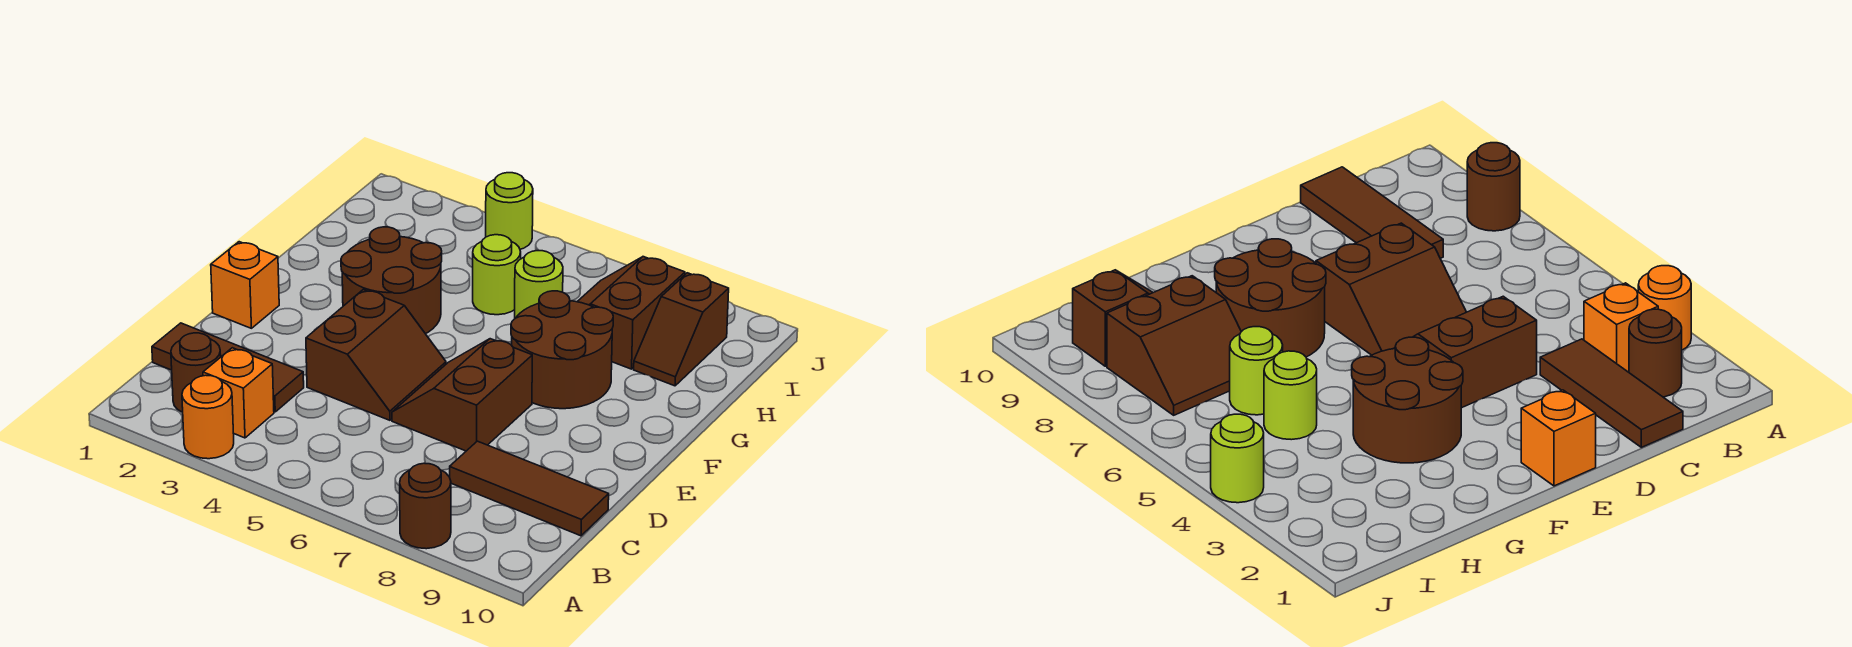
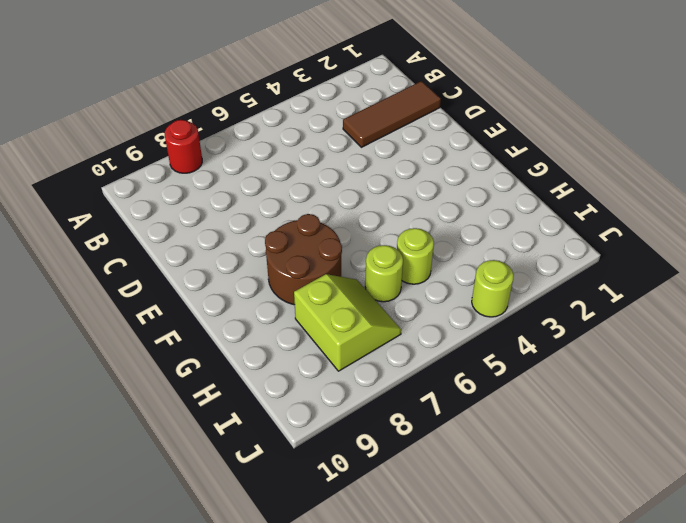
red 1x1 round brick [165,120,202,173] -> brown 1x1 round brick [400,463,451,549]
lime 2x2 slope [294,274,401,371] -> brown 2x2 slope [577,257,685,369]
none -> orange 1x1 round brick [182,375,234,459]
none -> brown 1x1 round brick [171,333,221,412]
none -> orange 1x1 brick [203,348,274,438]

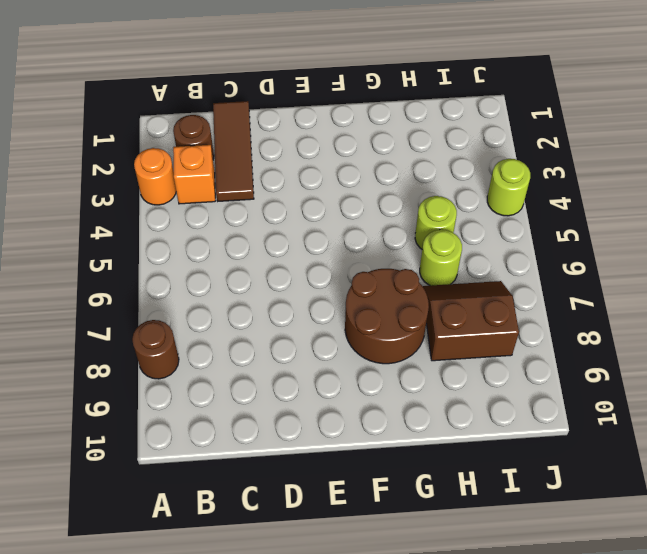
none -> brown 1x3 tile [450,441,609,536]
none -> brown 2x2 slope [306,290,446,420]
none -> brown 2x2 slope [392,339,532,451]

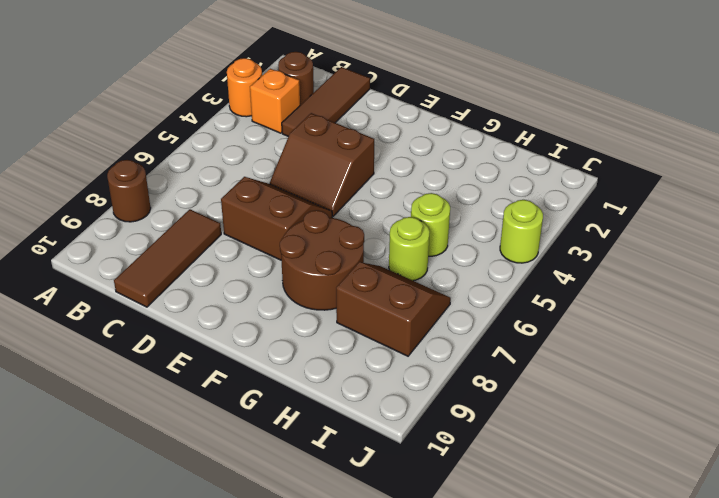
none -> orange 1x1 brick [211,242,279,328]
none -> brown 2x2 round brick [341,227,442,334]
none -> brown 1x2 slope [634,273,729,386]

